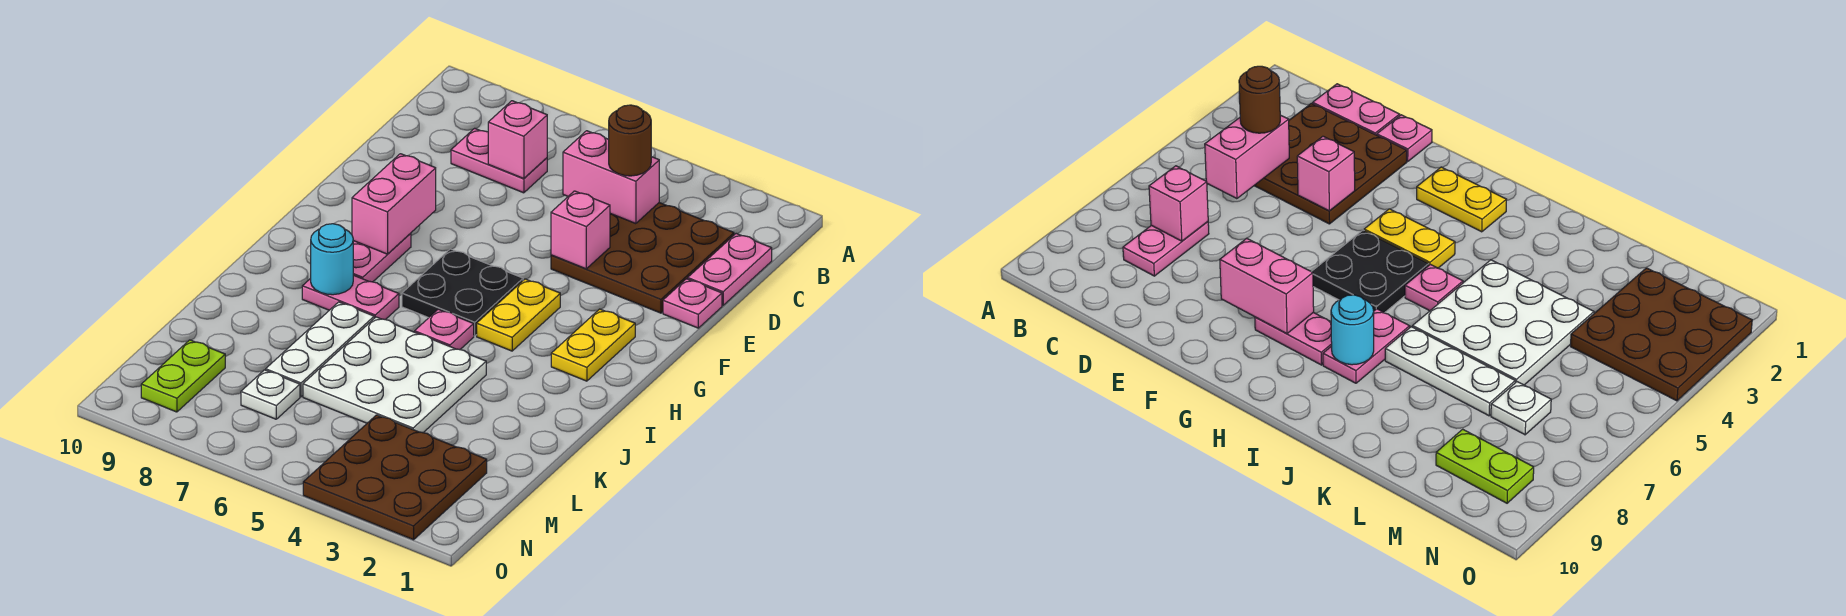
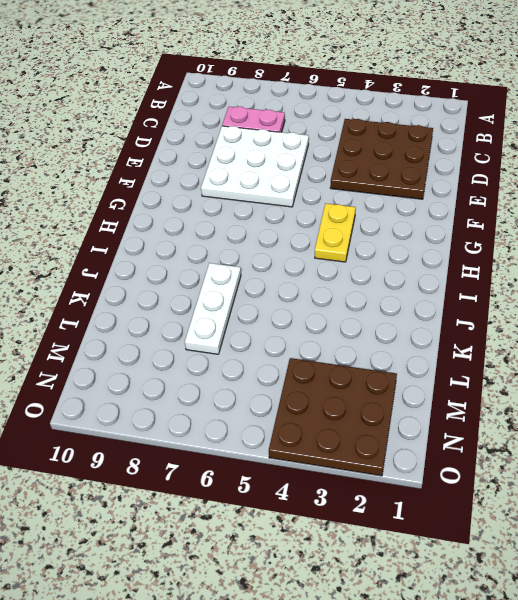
white 3x3 plate [201,126,309,207] -> white 3x3 plate moved to [303,317,486,433]
none -> pink 1x2 plate [688,234,772,305]
none -> pink 1x1 plate [663,279,722,328]
none -> yellow 1x2 plate [551,309,635,381]

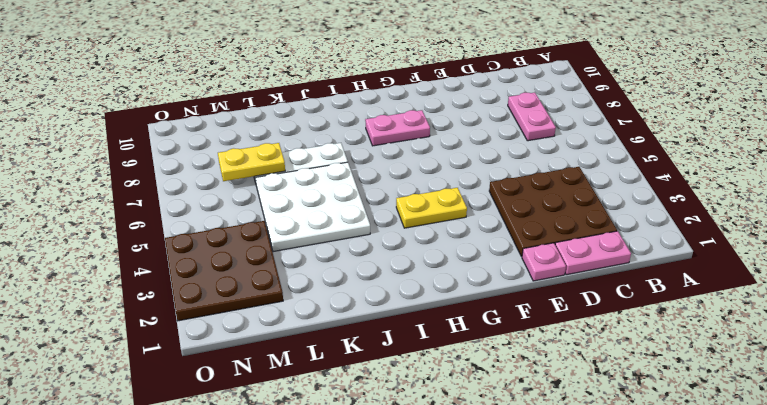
yellow 1x2 plate [218,143,285,181] -> yellow 1x2 plate moved to [551,309,635,381]
none -> black 2x2 plate [402,249,523,336]
none -> pink 1x1 plate [415,309,474,350]
none -> pink 1x2 plate [302,275,399,320]

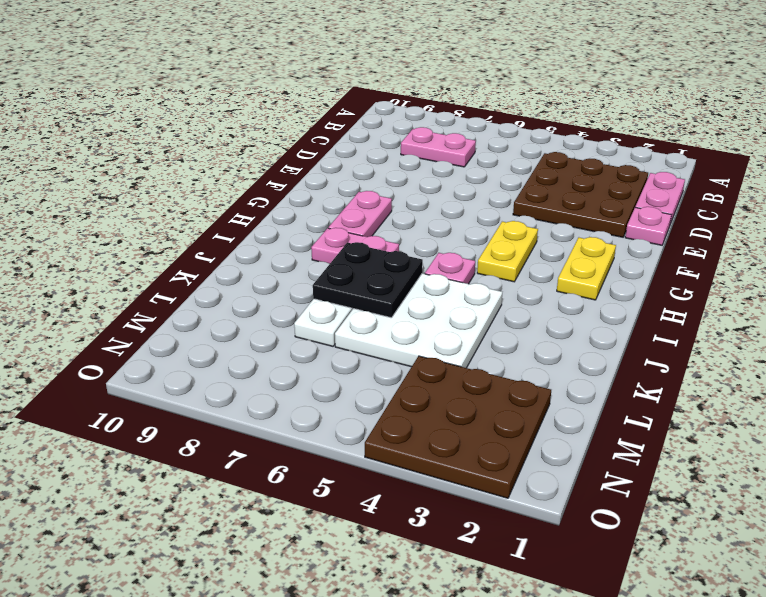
black 2x2 plate [313,242,423,318] -> black 2x2 plate moved to [402,249,523,336]
none -> white 1x1 plate [241,370,300,419]
none -> lime 1x2 plate [141,340,225,412]
none -> pink 1x2 brick [563,131,659,224]

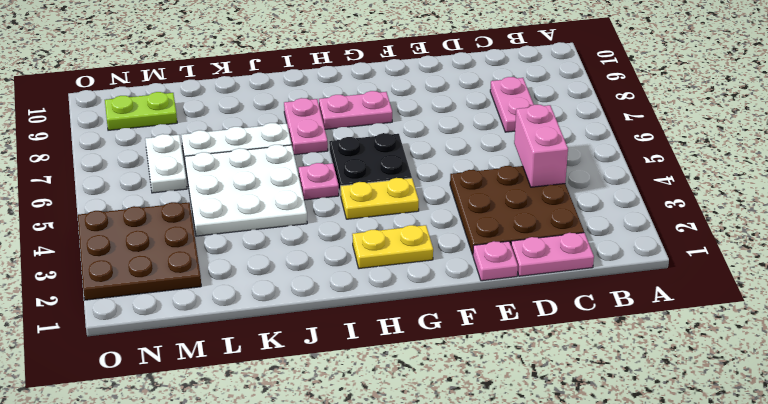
white 1x2 plate [145,134,187,193] -> white 1x1 plate [241,370,300,419]
none -> pink 1x1 brick [488,101,547,179]
none -> pink 1x1 brick [551,191,610,269]
none -> pink 1x2 brick [352,154,436,254]

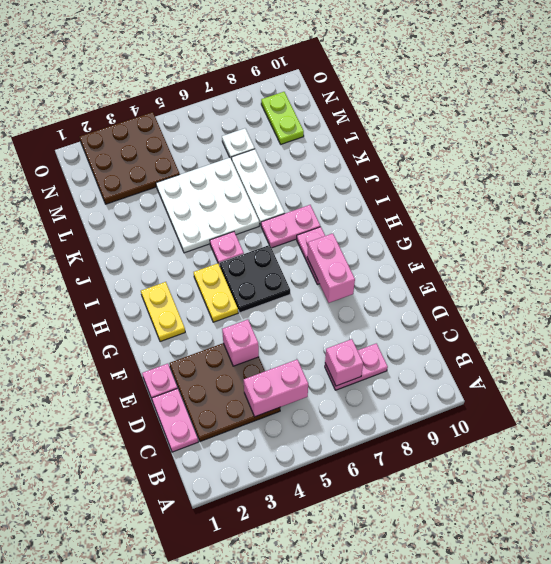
none -> cyan 1x1 round brick [311,224,353,295]
none -> brown 1x1 round brick [609,105,651,176]

